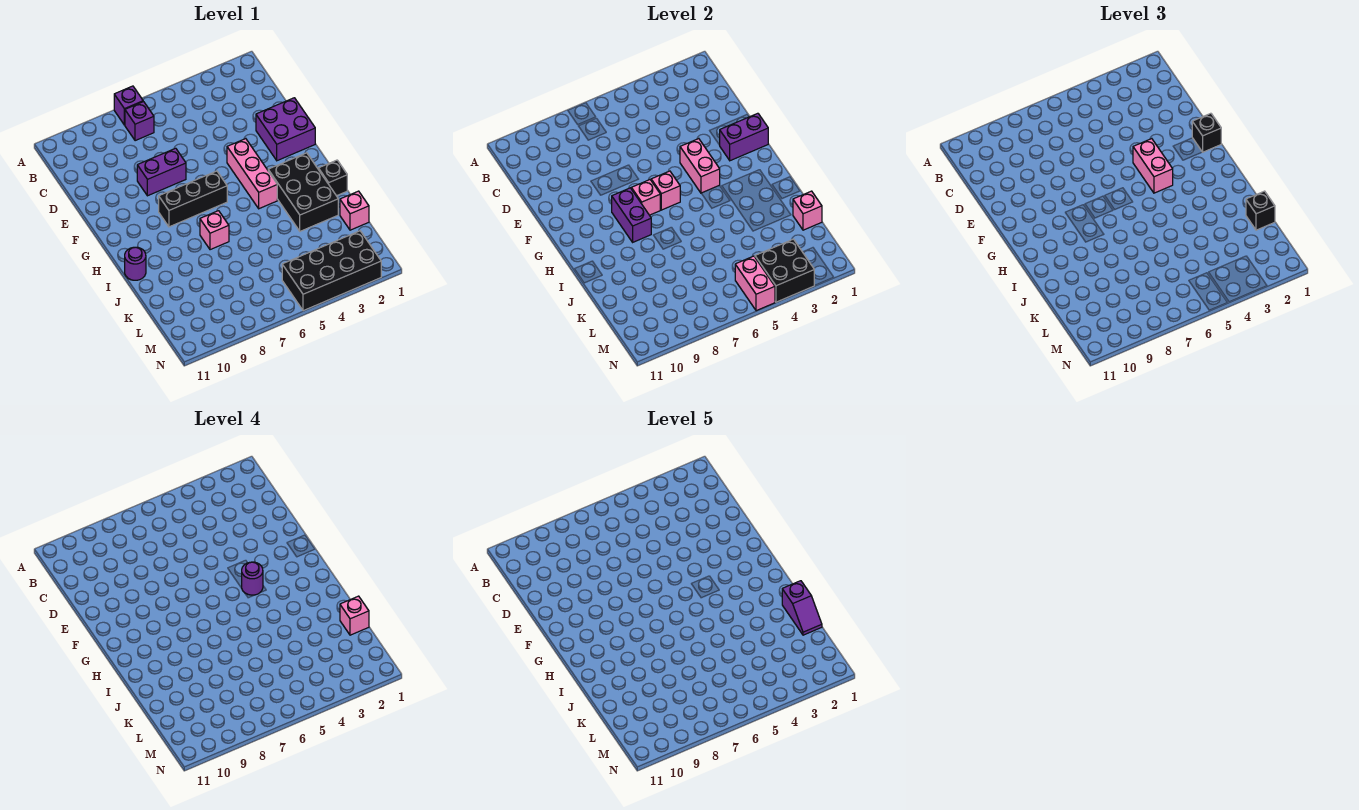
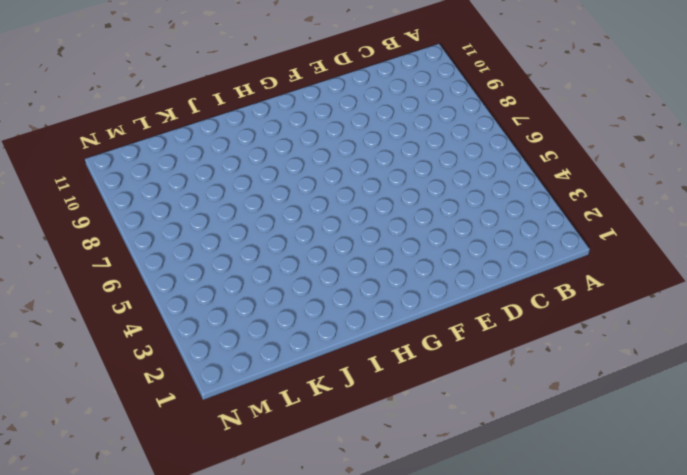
none -> purple 1x1 brick [114,86,143,125]
none -> purple 1x1 brick [125,102,154,141]
none -> purple 2x2 brick [256,98,315,161]

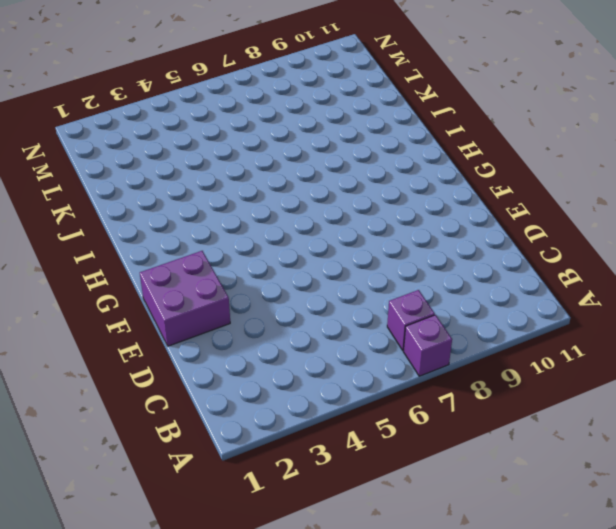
none -> purple 1x2 brick [137,148,186,196]
none -> pink 1x3 brick [227,139,277,209]
none -> black 1x3 brick [159,171,227,227]

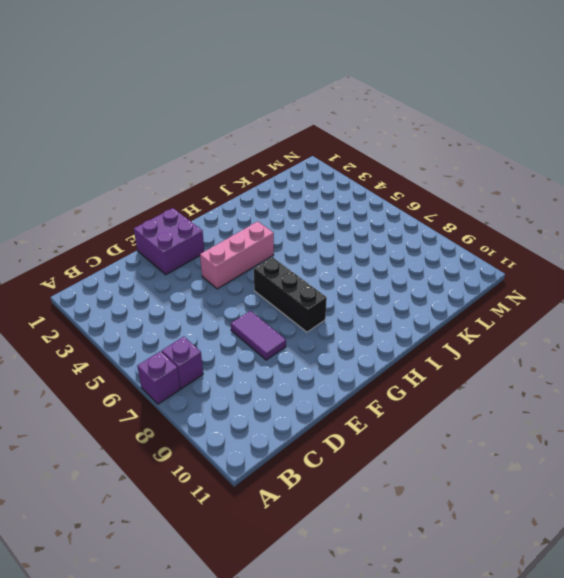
purple 1x2 tile [231,311,286,360] -> purple 1x2 brick [137,148,186,196]
none -> black 2x3 brick [268,153,338,231]
none -> black 1x1 brick [318,160,347,196]
none -> pink 1x1 brick [200,211,229,250]

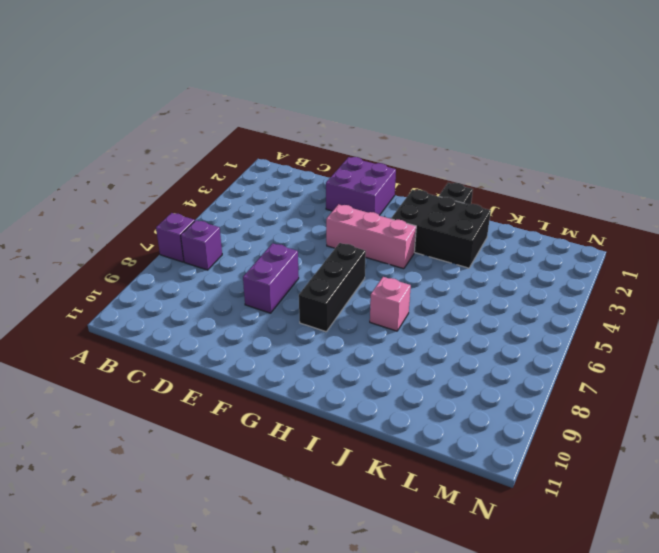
none -> purple 1x1 round brick [125,247,146,280]
none -> pink 1x1 brick [340,191,369,230]
none -> black 2x4 brick [282,231,381,311]

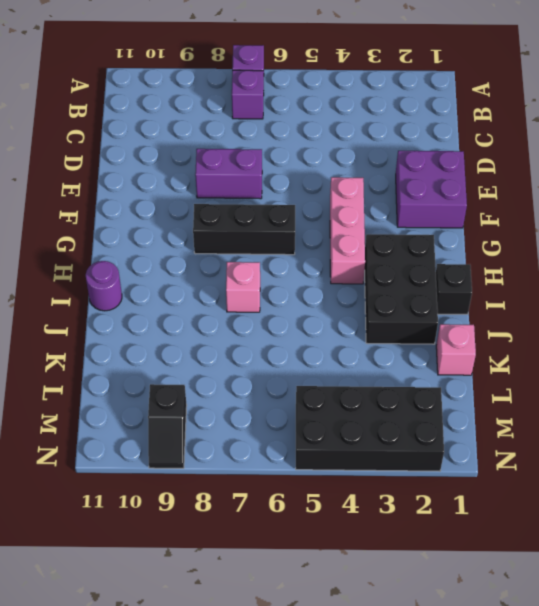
black 1x2 slope [148,384,187,468] -> none
none -> purple 1x2 brick [720,113,768,161]
none -> pink 1x2 brick [680,139,720,193]
none -> pink 1x1 brick [651,171,680,210]

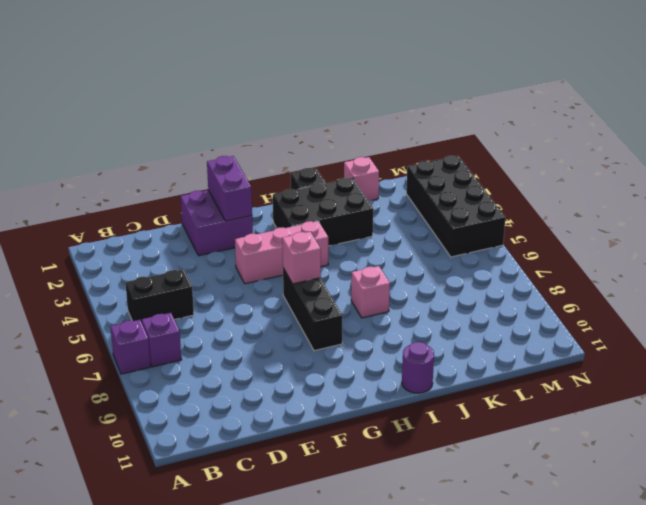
black 1x2 brick [125,269,194,323] -> none
none -> purple 1x2 brick [137,148,186,196]
none -> pink 1x2 brick [680,139,720,193]
none -> pink 1x1 brick [631,180,660,215]

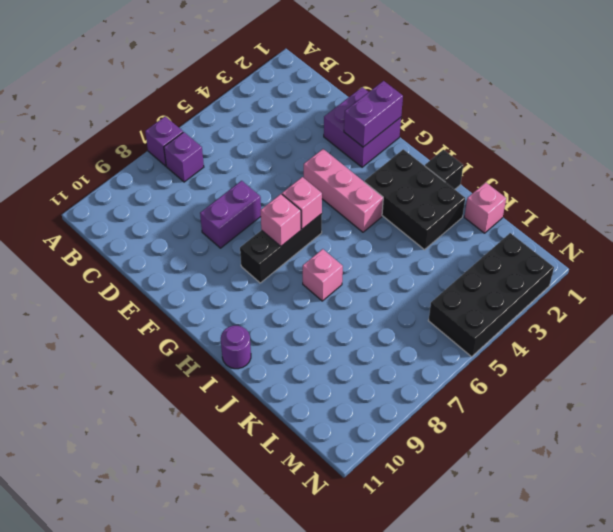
none -> pink 1x2 brick [680,139,720,193]
none -> purple 1x2 brick [612,188,651,242]
none -> pink 1x1 brick [793,191,822,230]

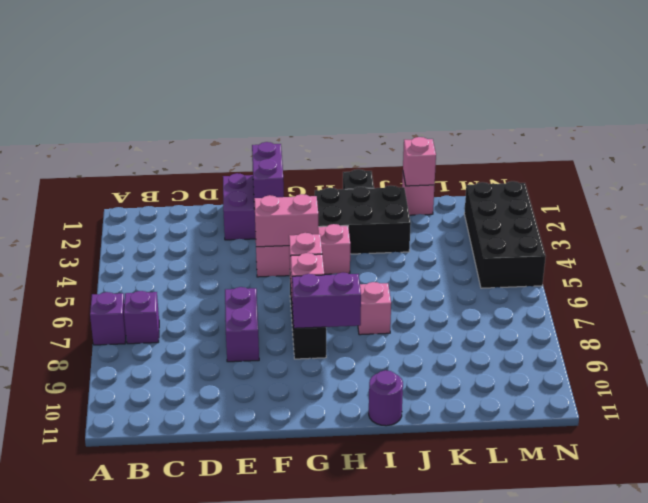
none -> black 2x2 brick [755,239,814,302]
none -> pink 1x2 brick [735,256,775,311]
none -> black 1x1 brick [1192,113,1221,152]

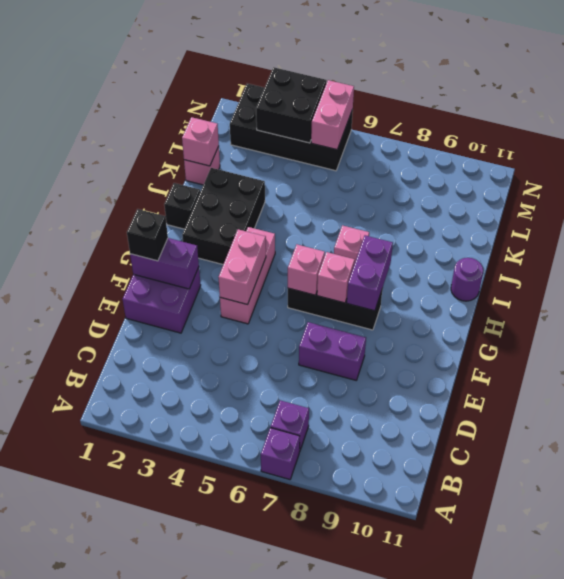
none -> pink 1x2 brick [1133,139,1173,193]
none -> black 1x1 brick [1246,191,1275,230]
none -> purple 1x1 round brick [242,562,263,595]

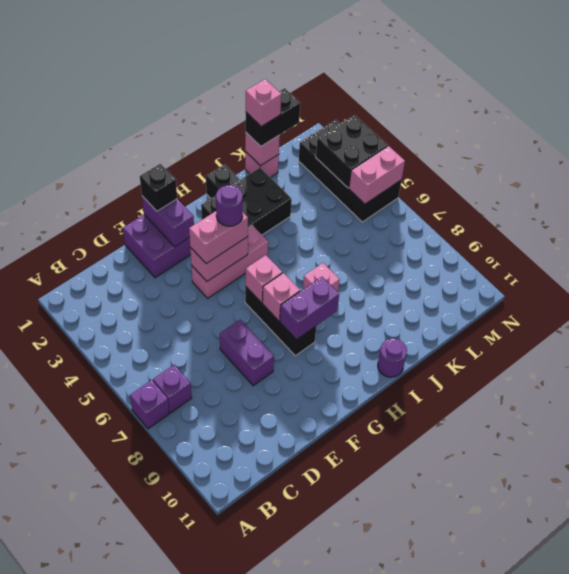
black 1x2 brick [245,88,300,146] -> black 1x1 brick [1246,191,1275,230]
none -> purple 1x2 slope [782,581,822,635]

